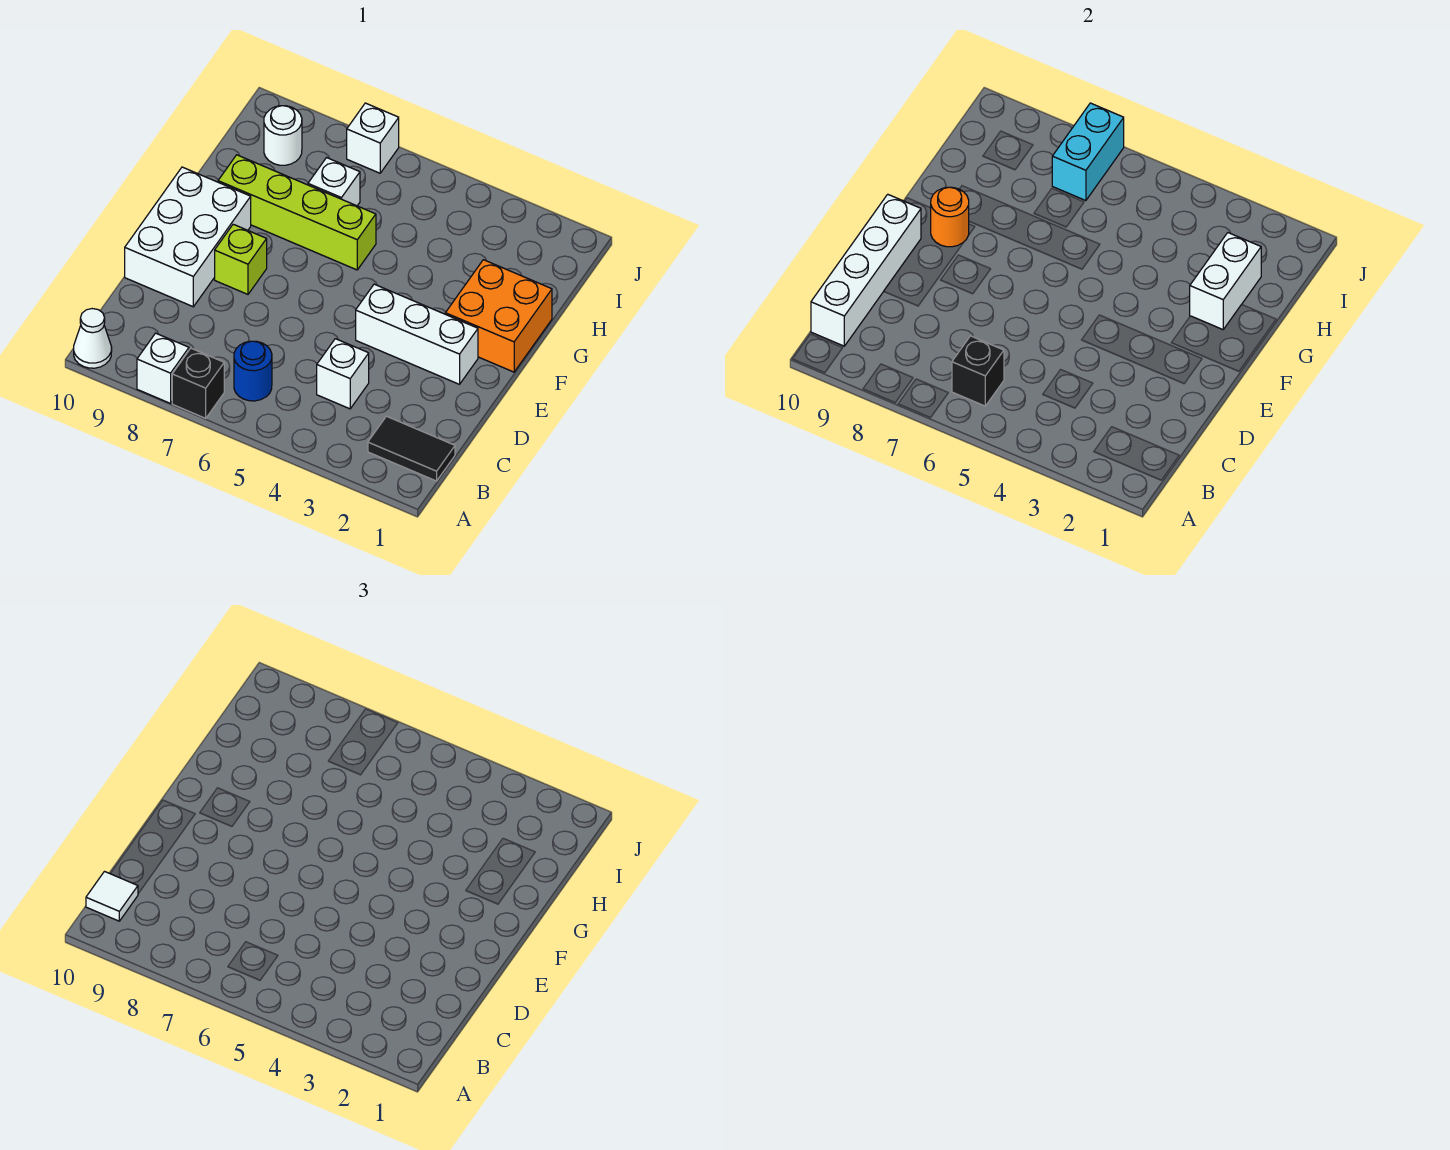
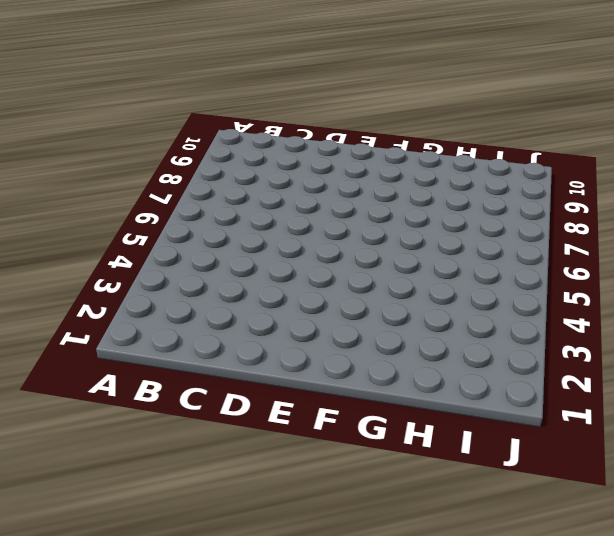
none -> black 1x1 brick [172,348,224,418]
none -> white 1x1 brick [137,333,189,403]
none -> white 1x1 cone [74,309,112,368]

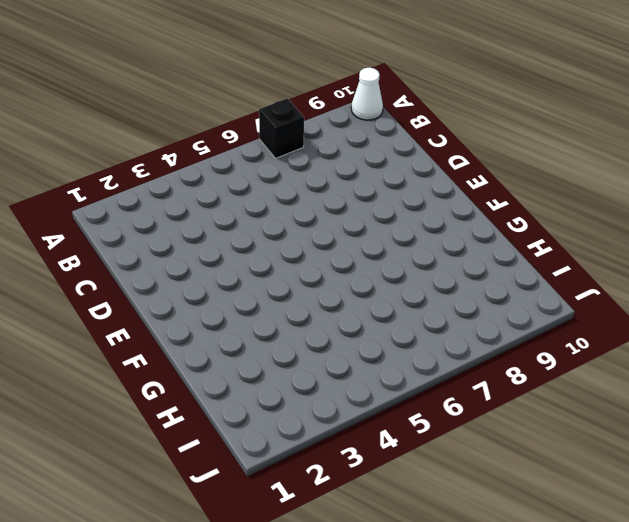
none -> white 1x1 brick [137,333,189,403]
none -> black 1x2 tile [368,416,455,481]
none -> blue 1x1 round brick [234,341,272,401]

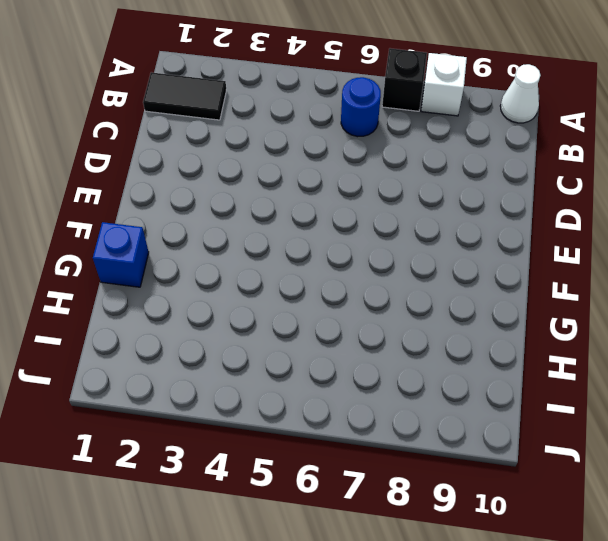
blue 1x1 brick [93,222,149,287] -> orange 2x2 brick [445,260,552,372]
none -> white 1x1 brick [317,339,369,409]
none -> white 2x3 brick [125,167,251,307]
none -> white 1x3 brick [356,284,478,384]

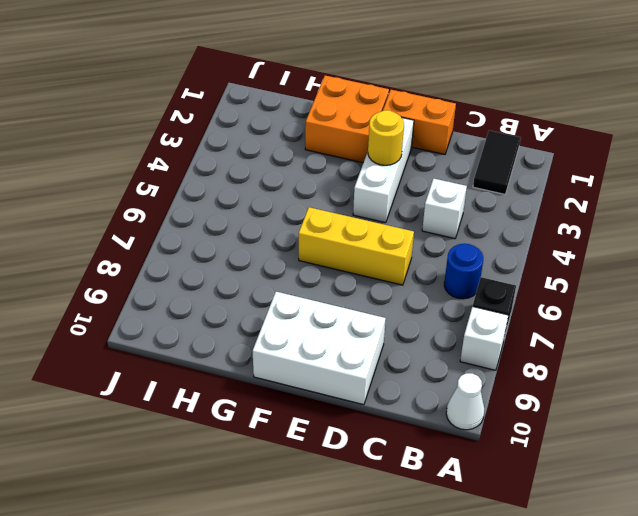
orange 1x2 brick [383,90,456,154] -> none
yellow 1x3 brick [299,207,414,285] -> none
yellow 1x1 round brick [368,110,404,165] -> none
none -> lime 1x1 brick [215,224,267,294]
none -> lime 1x4 brick [218,155,376,270]
none -> white 1x1 brick [308,158,360,206]

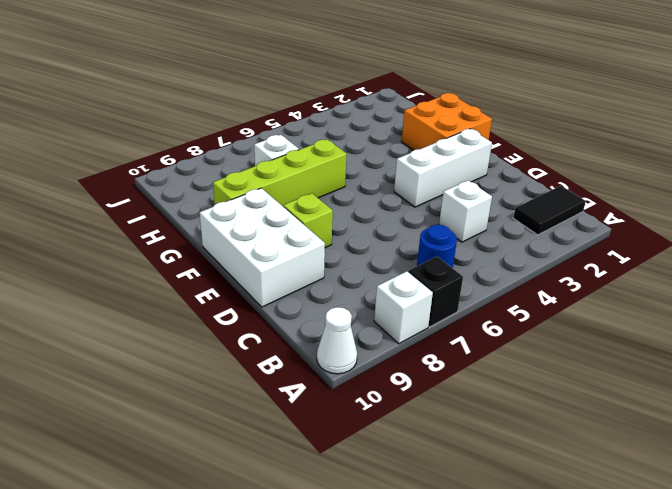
none -> white 1x1 round brick [264,106,302,165]
none -> white 1x1 brick [347,103,399,173]
none -> black 1x1 brick [952,336,1004,406]

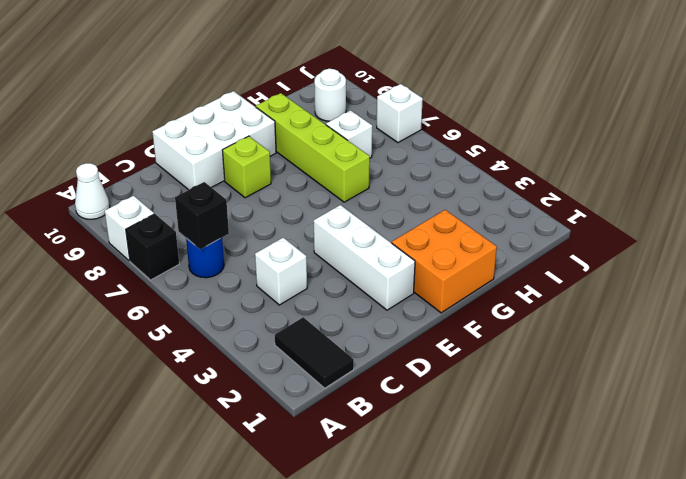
none -> white 1x4 brick [811,194,921,346]
none -> orange 1x1 round brick [931,187,969,247]
none -> white 1x2 brick [1190,233,1261,329]

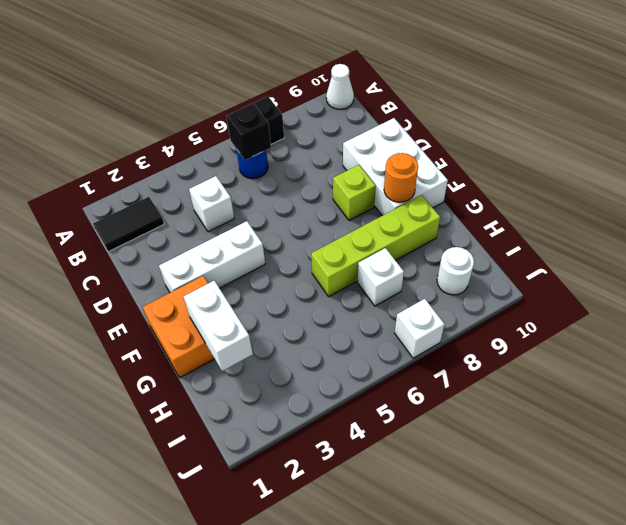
none -> white 1x1 brick [137,333,189,403]
none -> white 1x4 brick [811,194,921,346]
none -> cyan 1x2 brick [1052,103,1124,201]

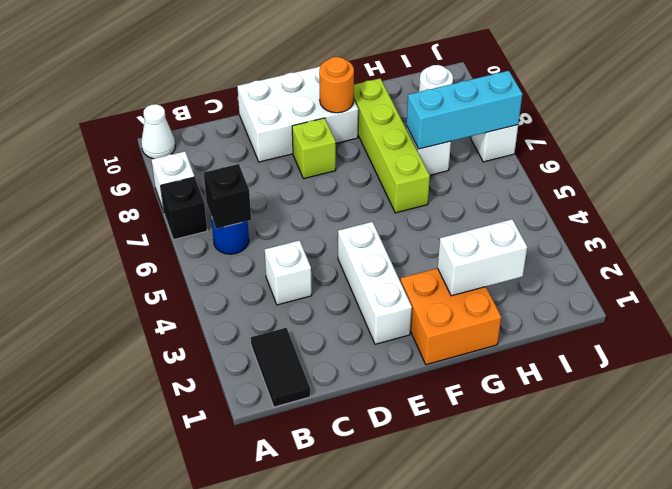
cyan 1x3 brick [406,71,523,149] -> cyan 1x2 brick [1052,103,1124,201]
none -> white 1x4 brick [811,194,921,346]
none -> white 1x1 tile [86,872,138,921]

